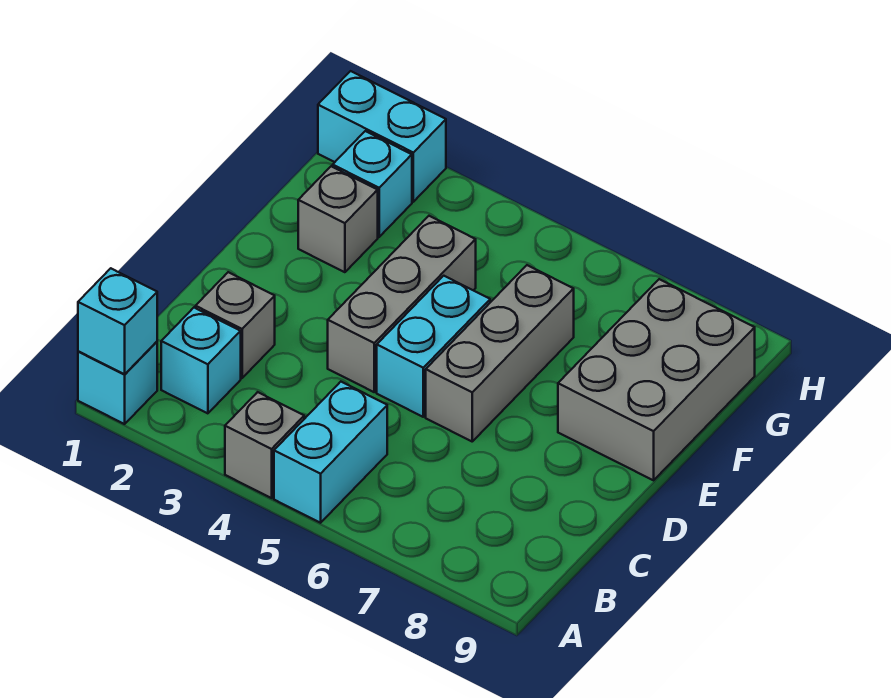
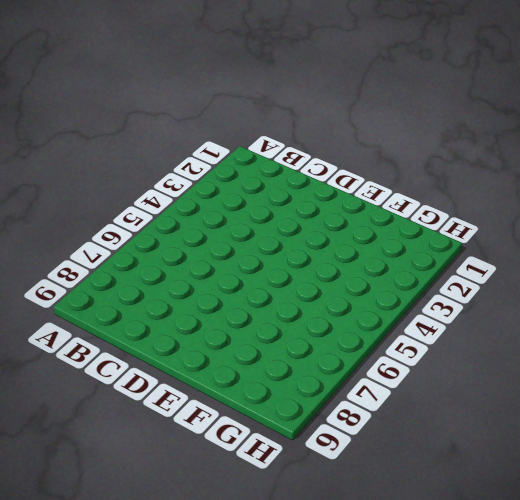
none -> cyan 1x1 brick [78,342,157,424]
none -> grey 1x1 brick [225,392,304,498]
none -> cyan 1x2 brick [274,382,387,523]

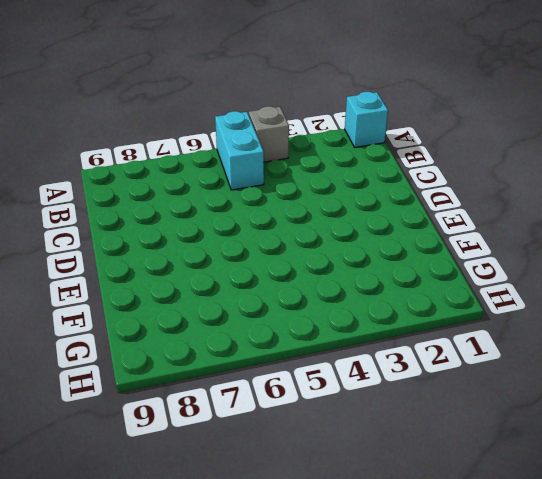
none -> cyan 1x1 brick [161,308,241,413]
none -> grey 1x1 brick [196,272,275,378]
none -> grey 1x3 brick [328,216,476,392]

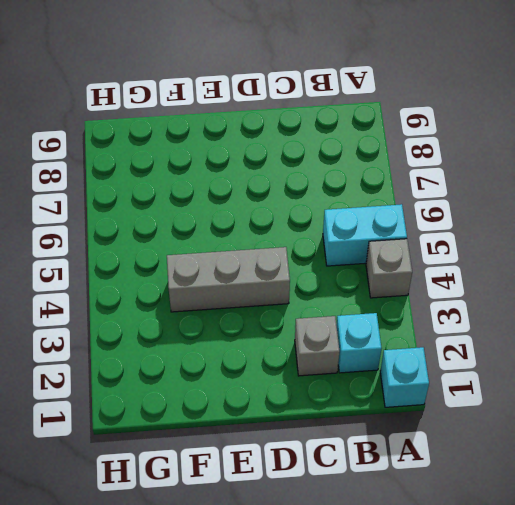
none -> cyan 1x2 brick [377,276,490,417]
none -> grey 1x3 brick [426,265,574,441]
none -> grey 2x3 brick [558,279,755,480]

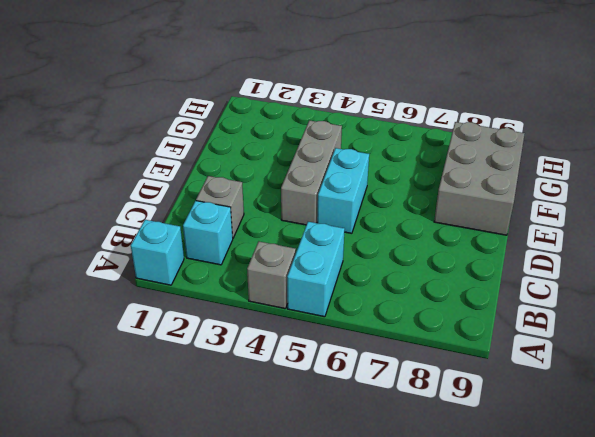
none -> grey 1x3 brick [426,265,574,441]
none -> grey 1x1 brick [298,166,378,272]
none -> cyan 1x1 brick [333,131,412,237]

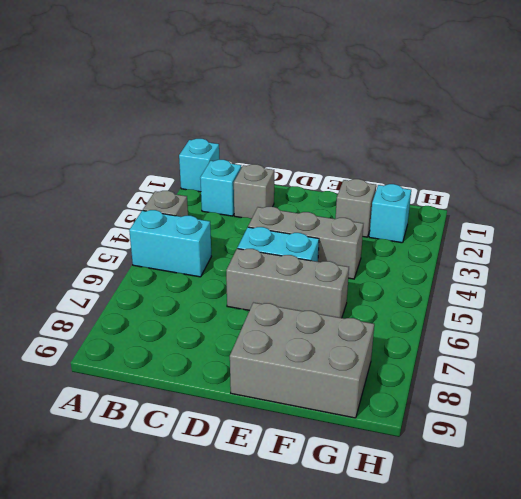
none -> cyan 1x2 brick [318,71,446,202]
none -> cyan 1x1 brick [78,268,157,374]

